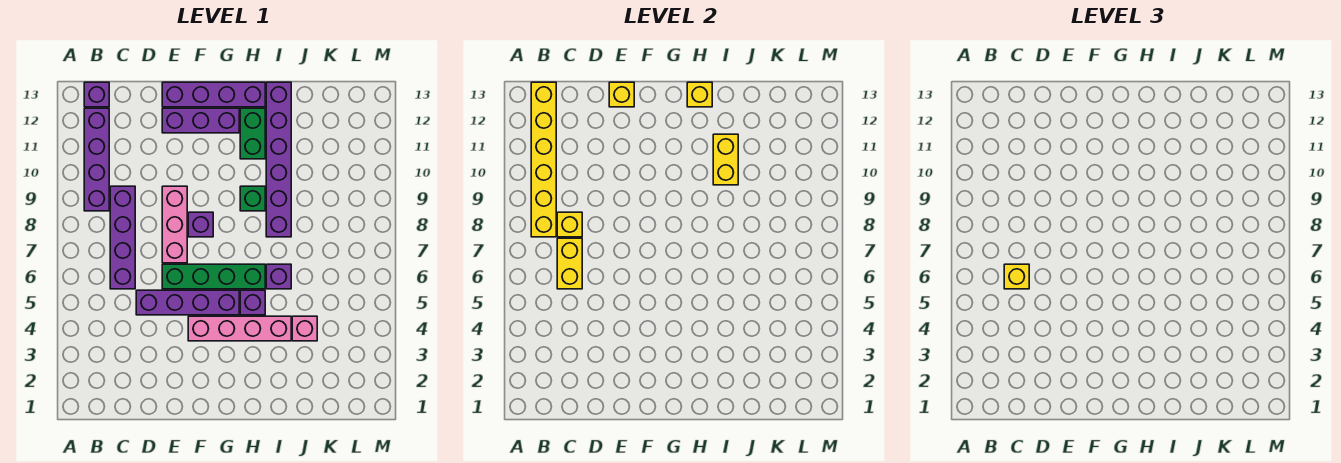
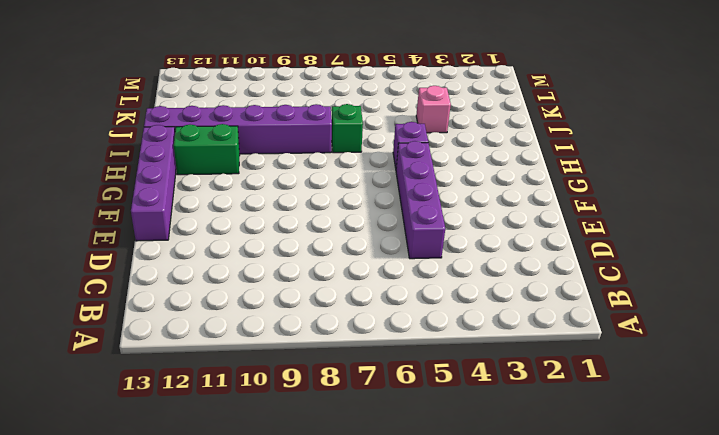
green 1x1 brick [332,104,363,153] -> green 1x1 brick moved to [240,186,265,211]
none -> purple 1x4 brick [84,108,109,211]
none -> purple 1x1 brick [84,82,109,107]
none -> purple 1x4 brick [110,186,135,289]

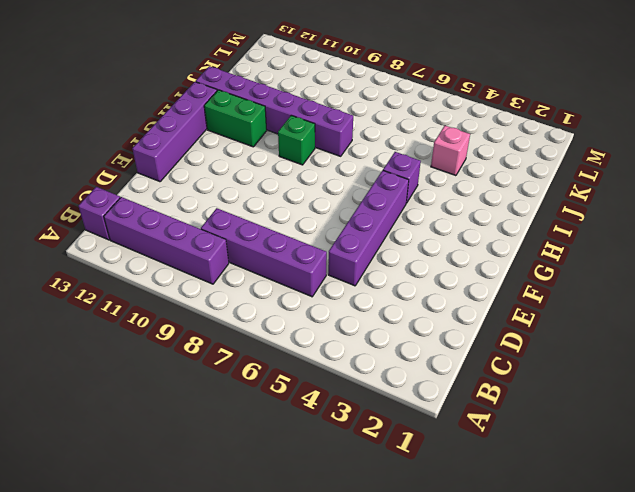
none -> green 1x4 brick [162,264,265,289]
none -> pink 1x3 brick [162,186,187,263]
none -> purple 1x3 brick [162,108,239,133]

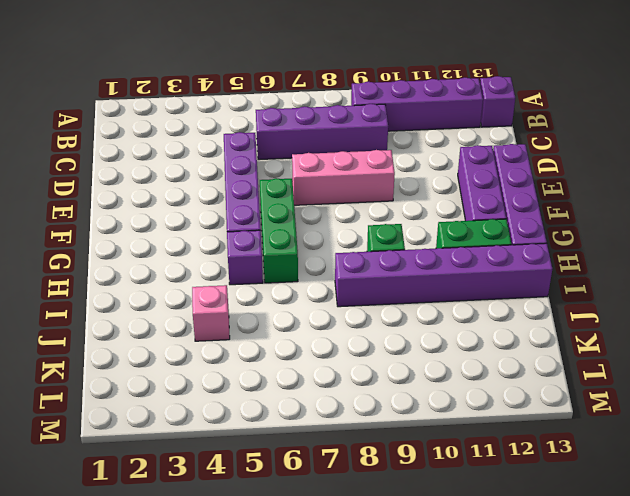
green 1x3 brick [260,178,298,283] -> green 1x4 brick [162,264,265,289]
none -> pink 1x4 brick [188,316,291,341]
none -> purple 1x1 brick [188,212,213,237]
none -> purple 1x1 brick [266,264,291,289]

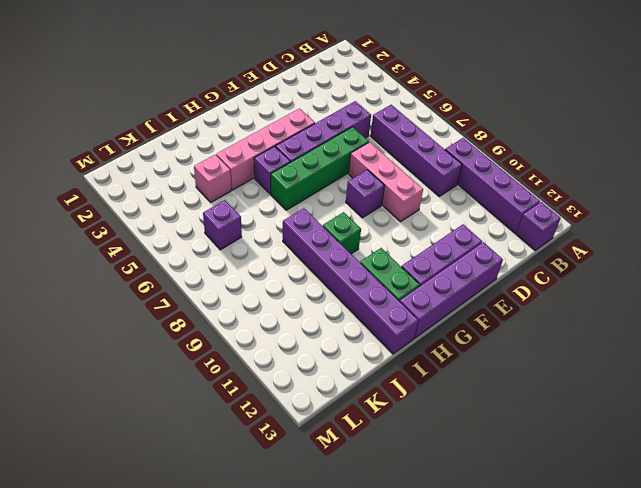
purple 1x1 brick [203,200,242,250] -> purple 1x1 brick moved to [266,264,291,289]
none -> yellow 1x6 brick [531,82,556,237]
none -> yellow 1x2 brick [557,238,582,289]
none -> yellow 1x1 brick [557,212,582,237]

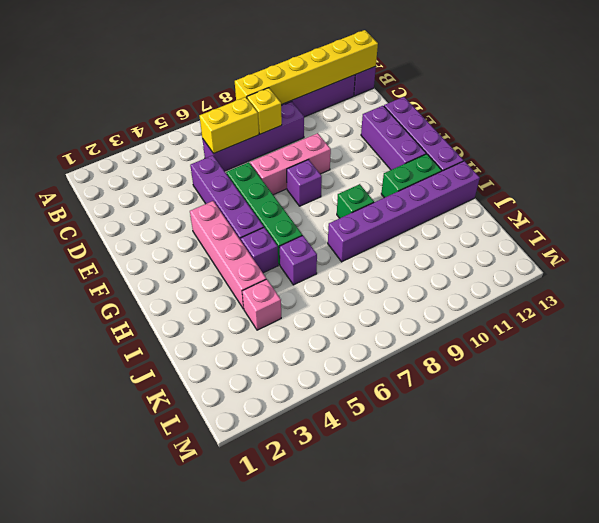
none -> yellow 1x1 brick [609,82,634,107]
none -> yellow 1x1 brick [687,82,712,107]
none -> yellow 1x2 brick [713,134,738,185]

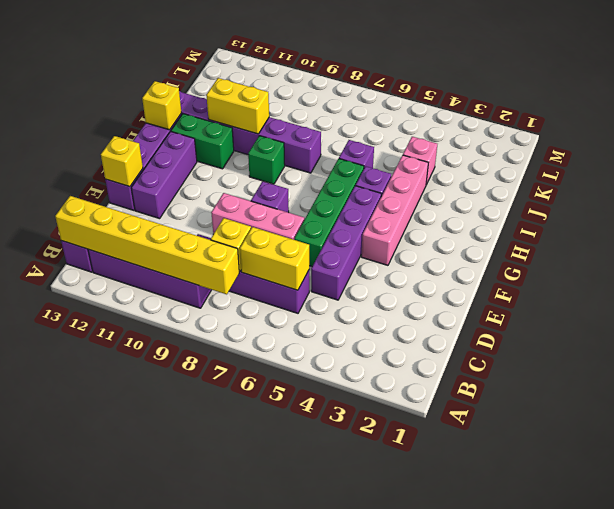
none -> yellow 1x1 brick [1004,264,1029,289]

